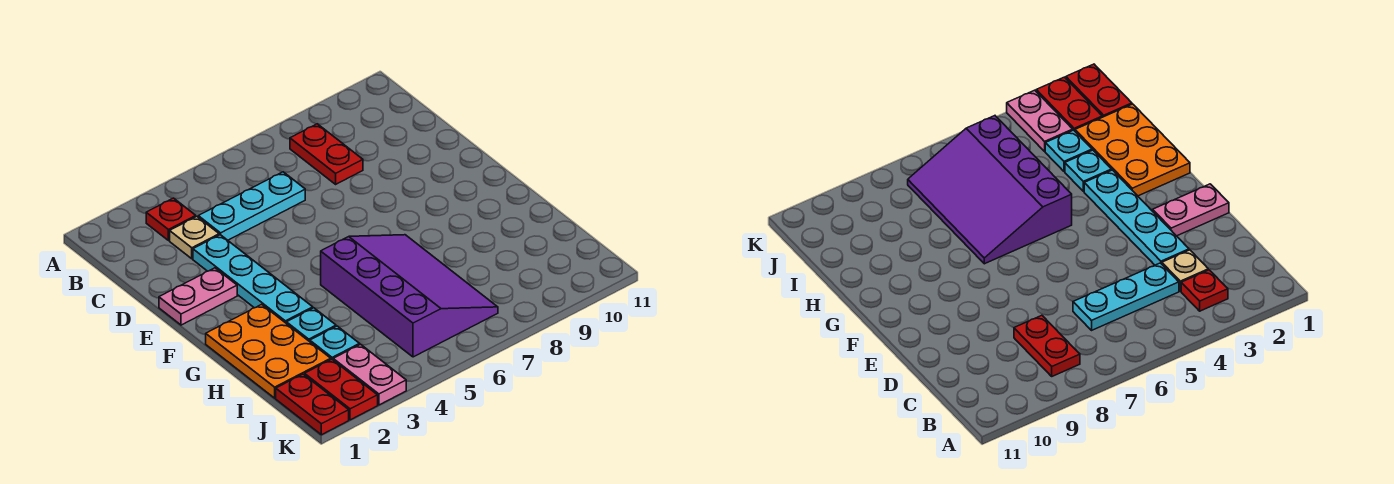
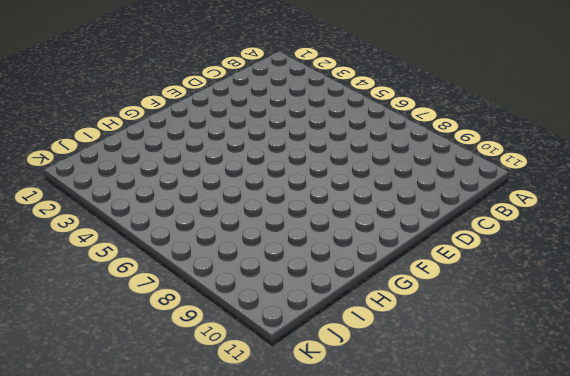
none -> red 1x1 plate [146,198,196,241]
none -> red 1x2 plate [290,124,363,184]
none -> tan 1x1 plate [170,217,219,259]

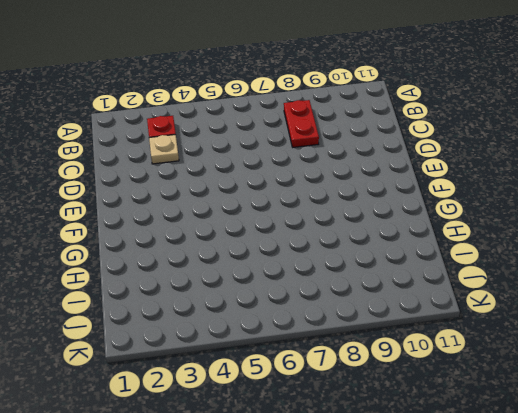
none -> cyan 1x3 plate [198,172,305,240]
none -> cyan 1x4 plate [193,235,313,323]
none -> pink 1x2 plate [159,268,237,325]

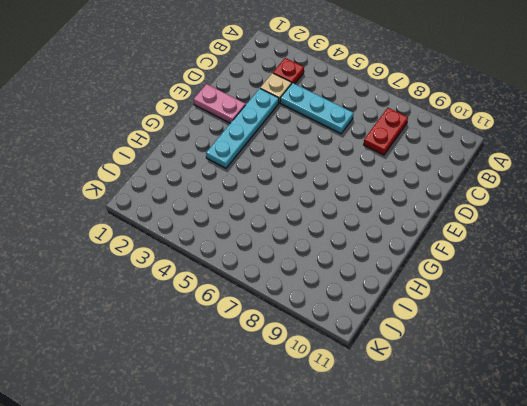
none -> orange 2x3 plate [206,304,331,398]
none -> purple 3x4 slope [321,235,498,357]
none -> cyan 1x1 plate [286,308,336,342]

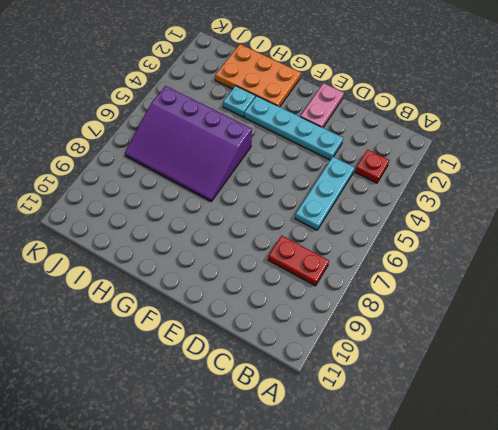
none -> tan 1x1 plate [170,217,219,259]
none -> cyan 1x1 plate [310,326,360,360]
none -> red 1x2 plate [276,374,349,435]

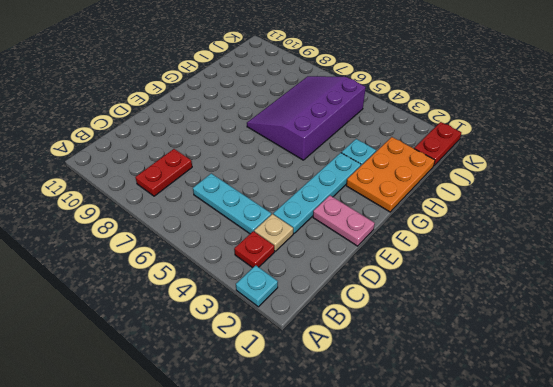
cyan 1x1 plate [236,265,278,307] -> cyan 1x1 plate moved to [310,326,360,360]
none -> red 1x2 plate [305,359,378,420]
none -> pink 1x2 plate [333,344,406,405]

